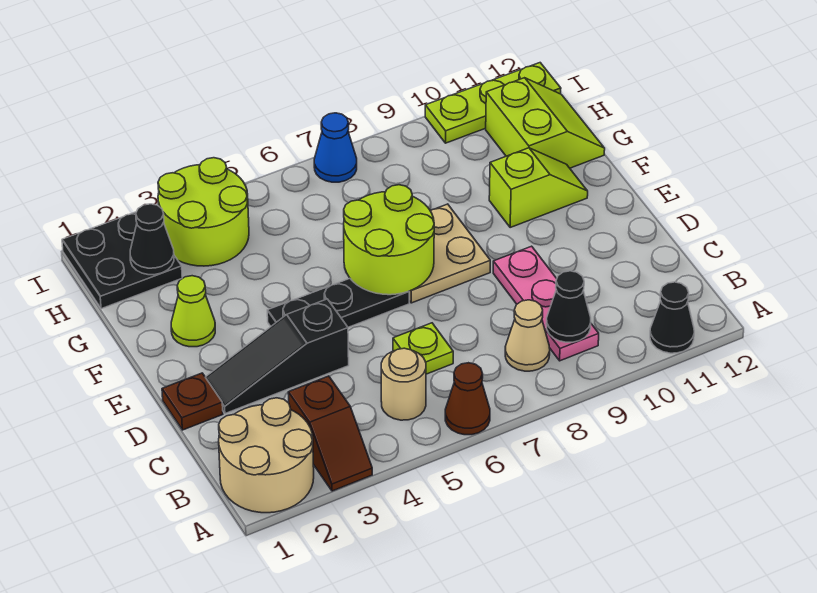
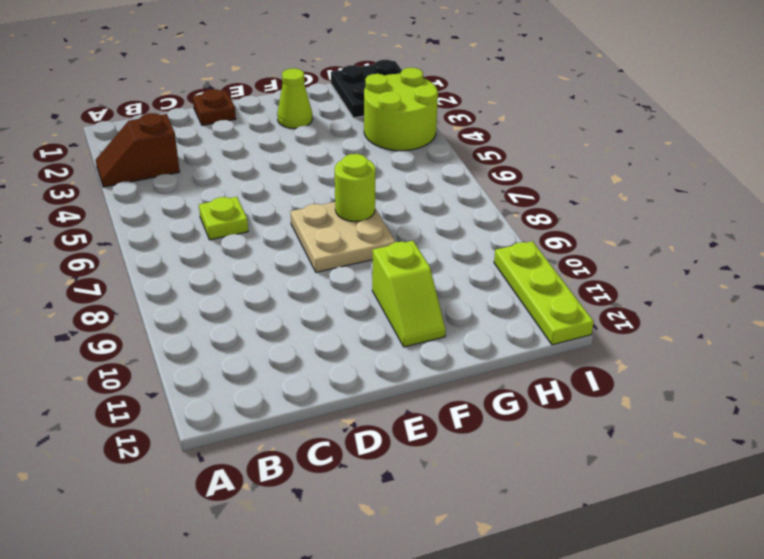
lime 1x1 round brick [335,154,375,222] -> lime 2x2 round brick [344,185,434,295]
none -> tan 2x2 round brick [219,398,314,513]
none -> brown 1x1 cone [445,363,490,435]
none -> black 1x1 cone [650,282,694,353]

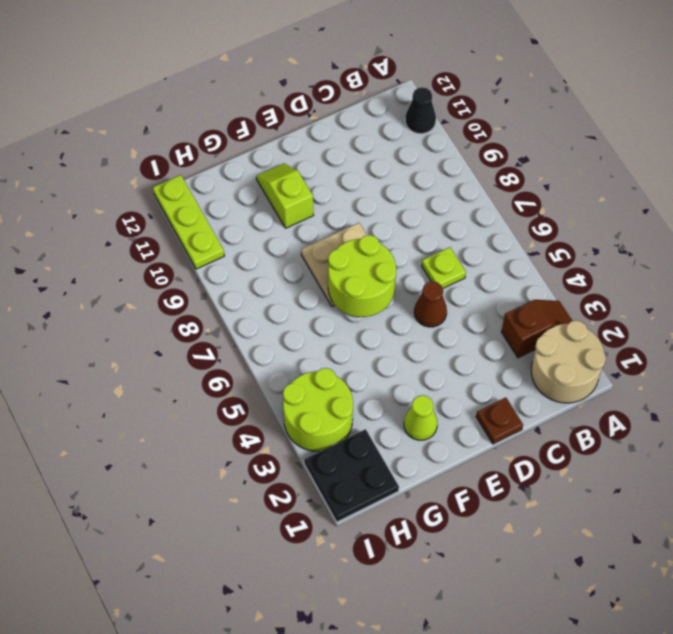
brown 1x1 cone [414,281,447,327] -> brown 1x1 cone moved to [445,363,490,435]
none -> tan 1x1 round brick [381,348,426,420]
none -> tan 1x1 cone [505,300,550,371]
none -> pink 1x3 plate [493,246,599,361]

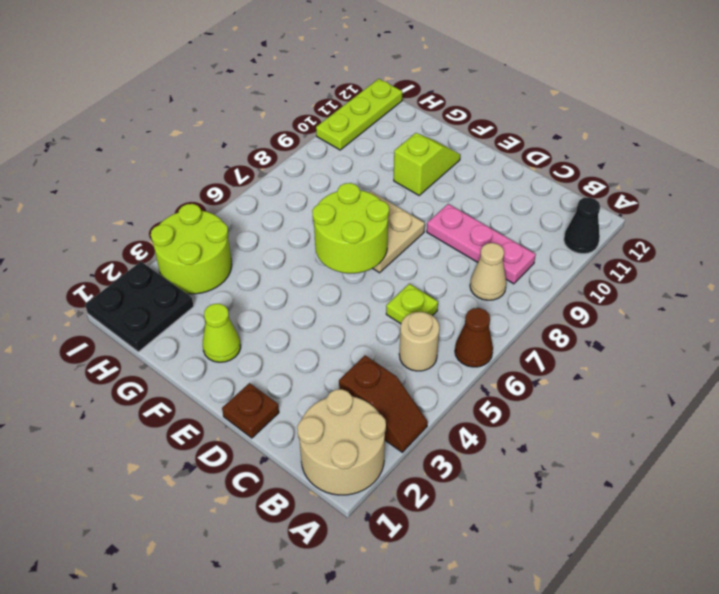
none -> black 1x3 slope [206,299,349,414]
none -> black 1x3 plate [267,279,409,327]
none -> lime 2x2 slope [486,78,605,168]

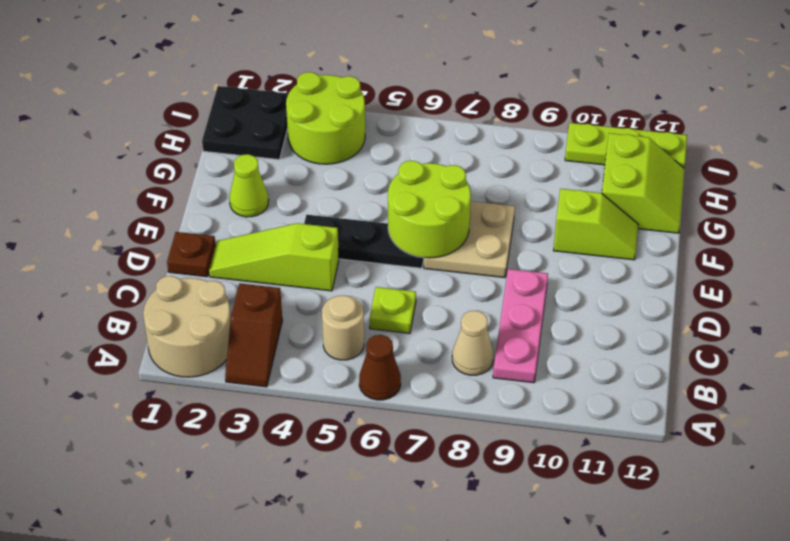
lime 1x3 slope [209,223,339,291] -> black 1x3 slope [206,299,349,414]
none -> black 1x1 cone [650,282,694,353]
none -> blue 1x1 cone [314,113,357,182]
none -> black 1x1 cone [546,271,591,342]

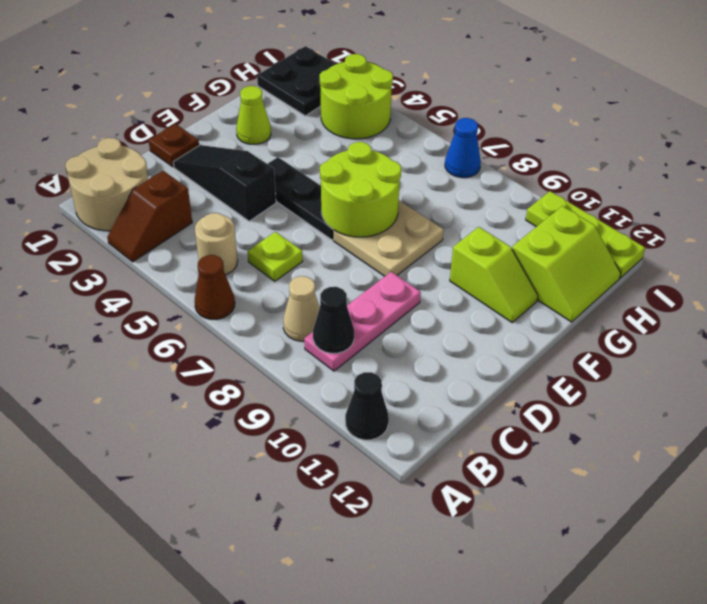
none -> black 1x1 cone [130,204,174,275]

